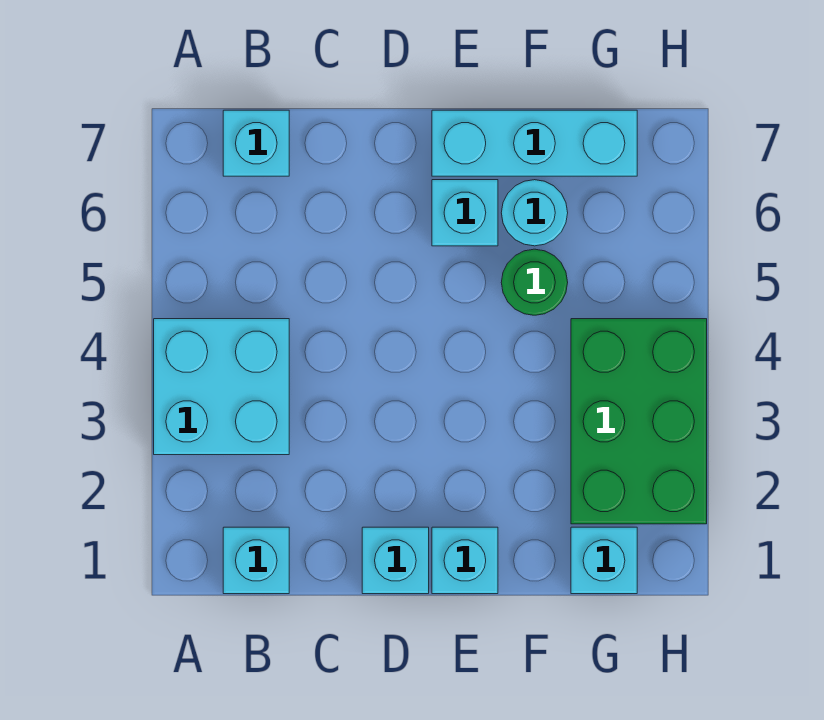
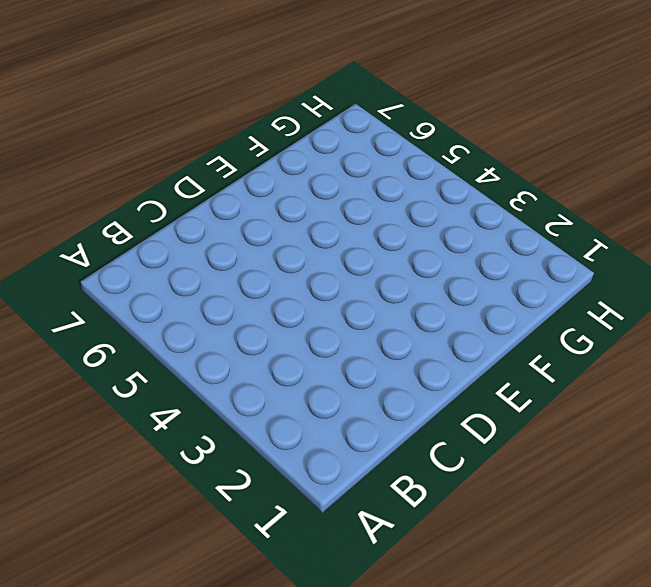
none -> cyan 2x2 brick [154,319,289,455]
none -> cyan 1x1 brick [223,527,289,594]

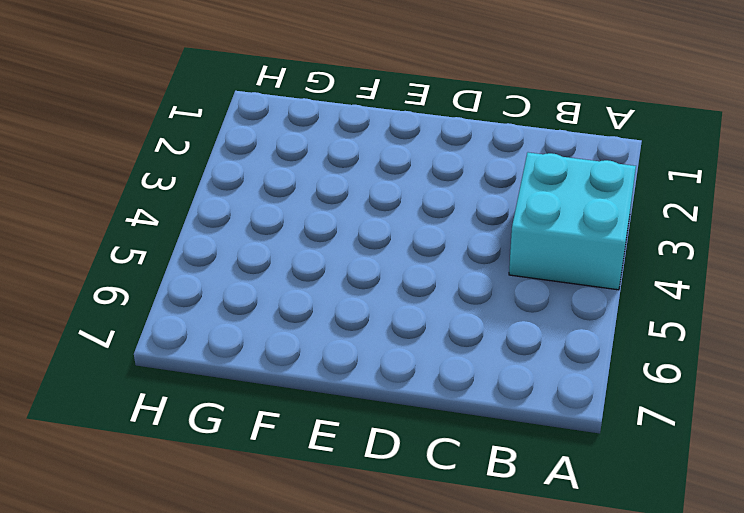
none -> cyan 1x1 brick [223,527,289,594]
none -> cyan 1x1 brick [223,110,289,176]

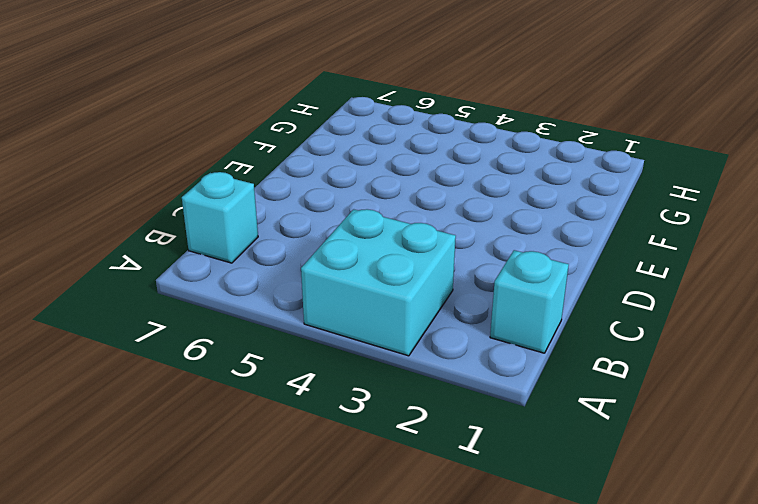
none -> cyan 1x1 brick [362,527,429,594]
none -> cyan 1x1 brick [432,527,498,594]

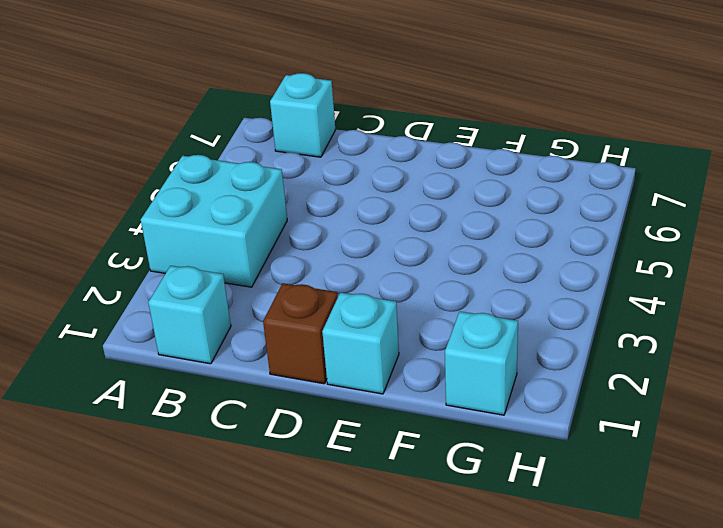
brown 1x1 brick [263,283,338,384] -> cyan 1x1 brick [362,527,429,594]
none -> cyan 1x1 brick [432,180,498,246]
none -> cyan 1x3 brick [432,110,637,176]

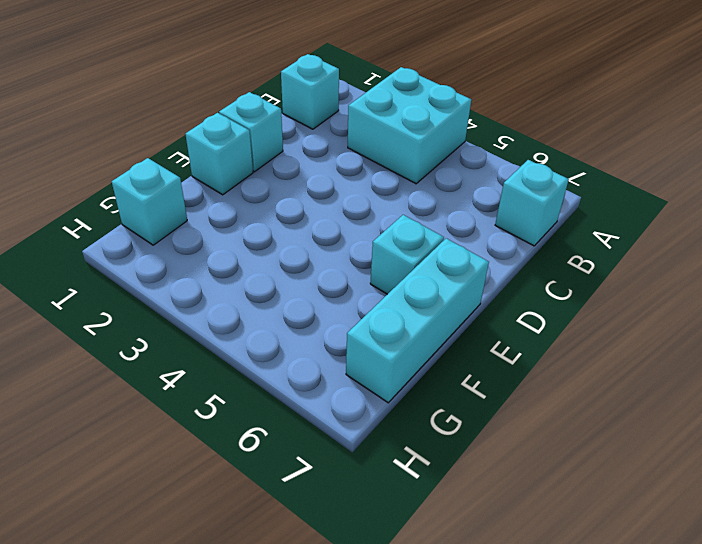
none -> green 1x1 round brick [501,249,568,315]
none -> cyan 1x1 round brick [501,180,568,246]

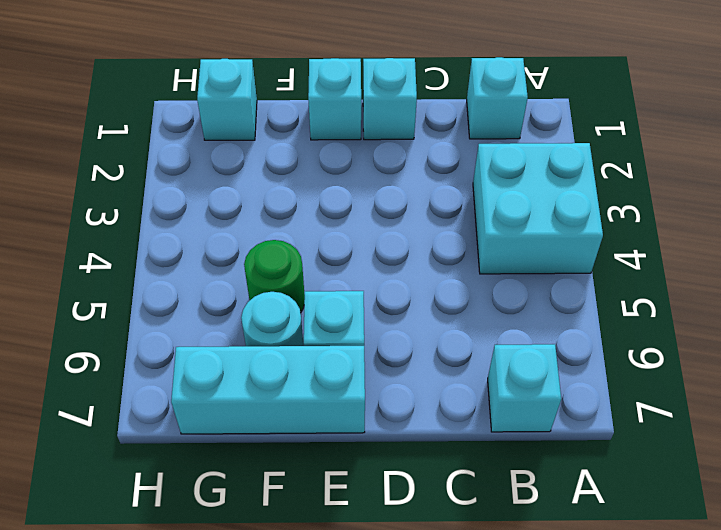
none -> green 2x3 brick [571,319,707,524]

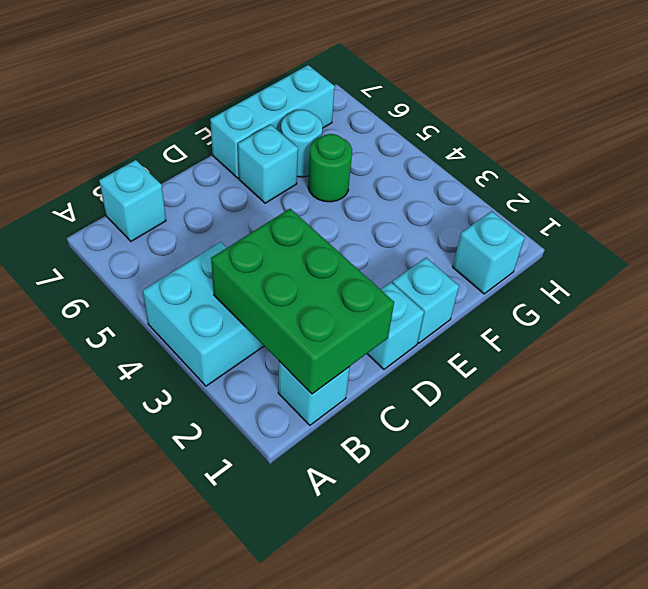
green 2x3 brick [211,209,394,394] -> green 2x3 brick moved to [571,319,707,524]

